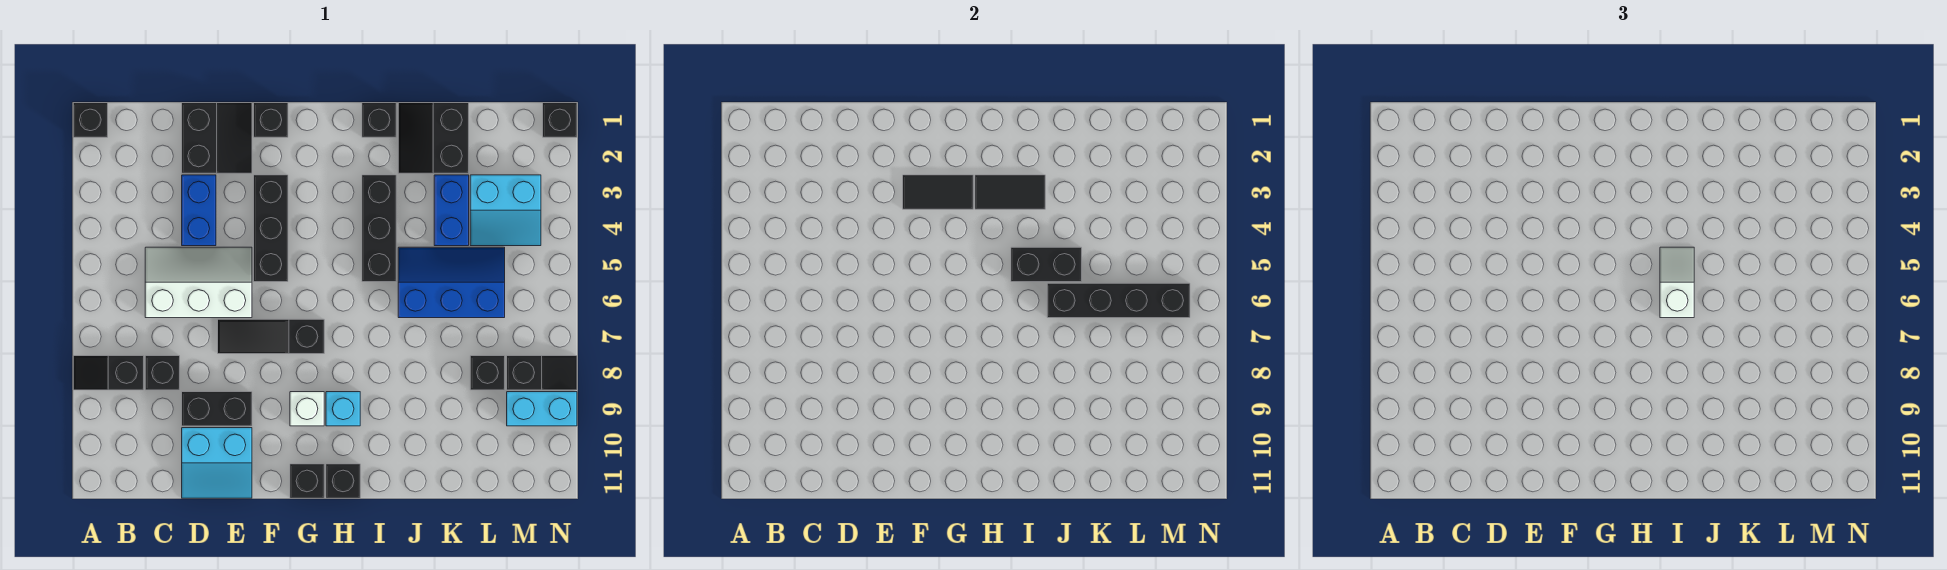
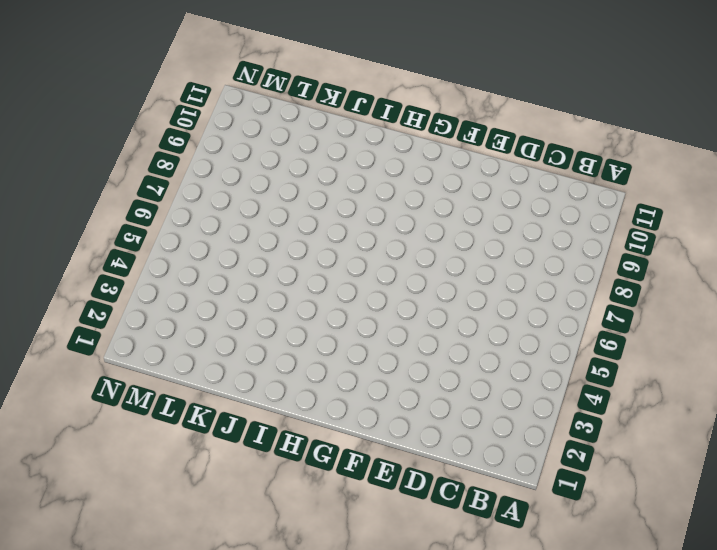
none -> black 1x1 brick [73,103,108,137]
none -> black 1x2 slope [73,356,144,390]
none -> white 2x3 slope [145,247,252,318]
none -> black 1x1 brick [145,356,180,390]

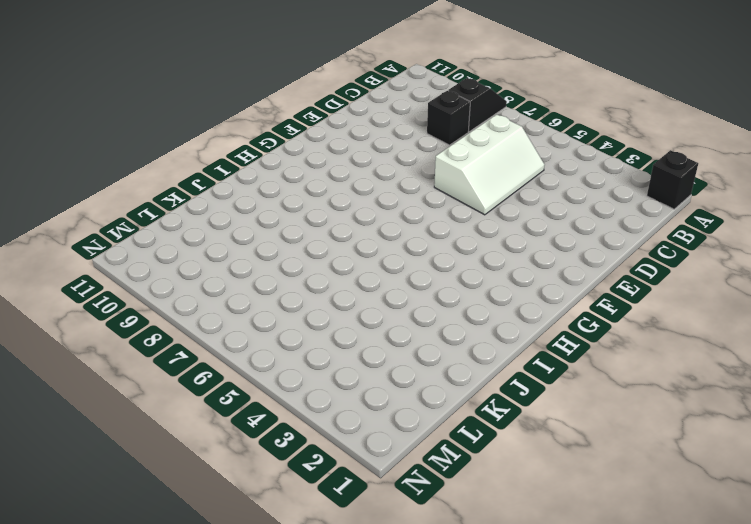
none -> black 2x2 slope [182,103,252,173]
none -> blue 1x2 brick [182,175,216,246]
none -> black 1x2 brick [182,392,252,426]
none -> cyan 2x2 slope [182,428,252,498]

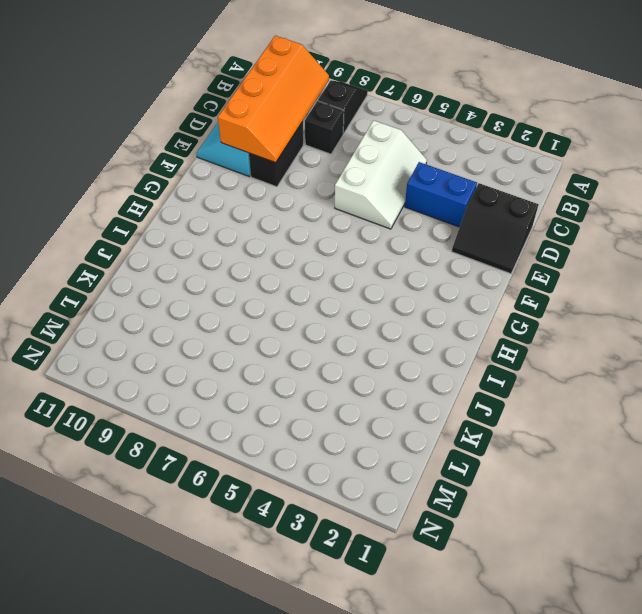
orange 2x4 slope [218,36,329,163] -> none
none -> black 1x1 brick [73,103,108,137]
none -> black 1x3 slope [218,319,324,354]
none -> black 1x1 brick [254,103,288,137]
none -> black 1x3 brick [254,175,288,282]

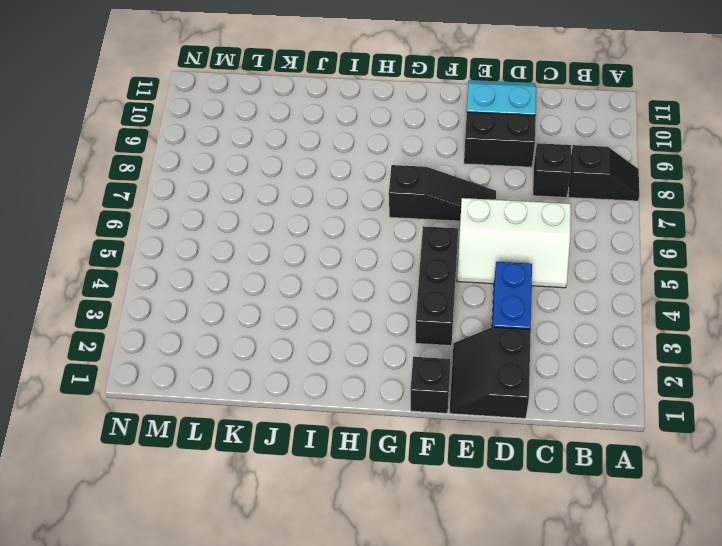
none -> black 1x1 brick [73,103,108,137]
none -> white 1x1 brick [290,392,324,426]
none -> black 1x1 brick [290,464,324,498]
none -> cyan 1x1 brick [326,392,360,426]

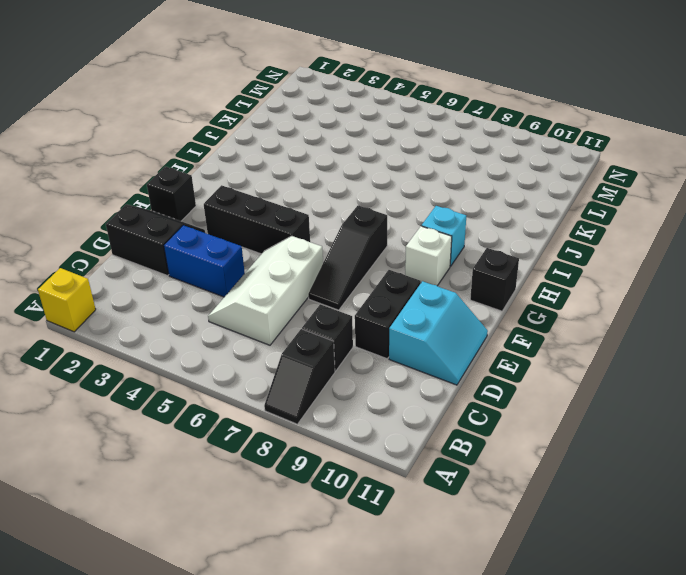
yellow 1x1 brick [38,268,96,332] -> black 1x1 brick [73,103,108,137]
none -> black 1x1 brick [326,464,360,498]
none -> black 1x1 brick [362,103,396,137]
none -> black 1x3 brick [362,175,396,282]
none -> black 2x2 slope [398,103,469,173]

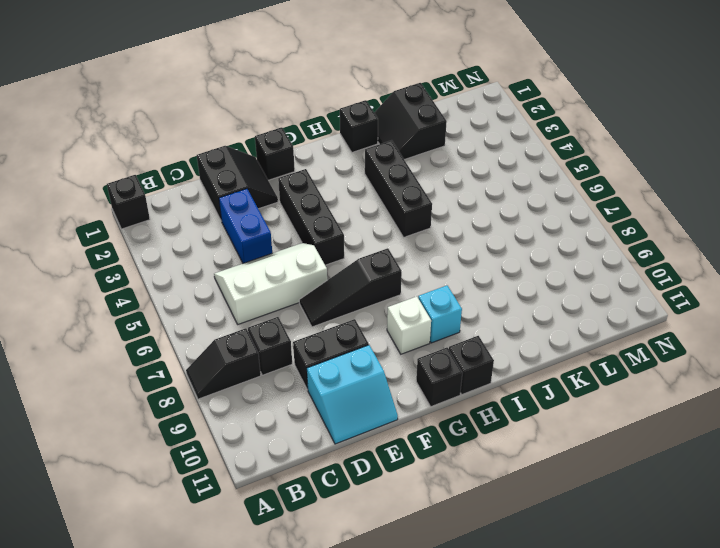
none -> blue 2x3 slope [398,247,505,318]
none -> blue 1x2 brick [434,175,469,246]
none -> cyan 2x2 slope [470,175,541,246]
none -> black 1x1 brick [470,356,505,390]

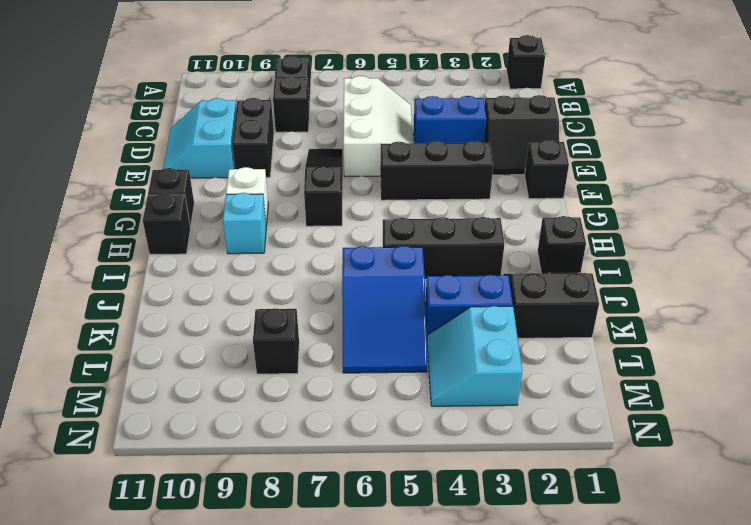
blue 2x3 slope [342,246,427,373] -> blue 2x3 slope turned to [398,247,505,318]
none -> black 1x2 slope [507,356,577,390]
none -> cyan 1x2 brick [507,392,577,426]
none -> black 1x1 brick [543,103,577,137]
none -> black 1x2 tile [903,175,973,209]

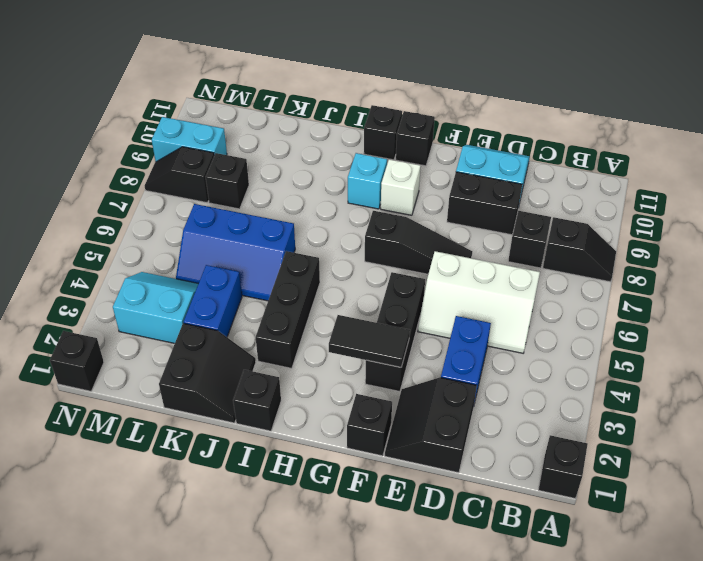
none -> black 1x2 tile [975,175,1045,209]
none -> black 1x2 brick [1011,247,1082,282]
none -> black 1x4 brick [1047,283,1190,318]
none -> white 1x2 slope [1660,247,1694,318]

